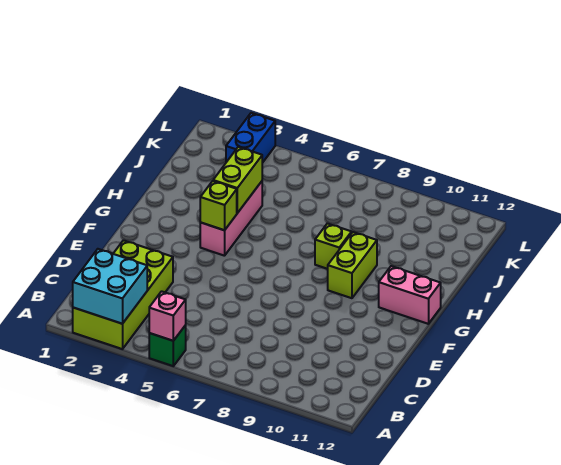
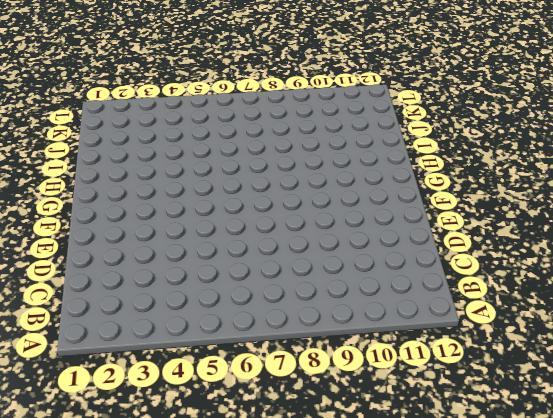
none -> lime 2x4 brick [73,240,173,349]
none -> green 1x1 brick [149,325,186,366]

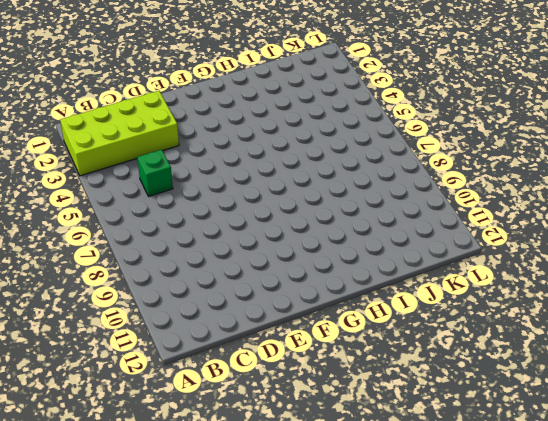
green 1x1 brick [137,150,173,196] -> green 1x1 brick moved to [149,325,186,366]
none -> pink 1x3 brick [200,181,262,256]
none -> lime 1x2 brick [328,232,377,298]

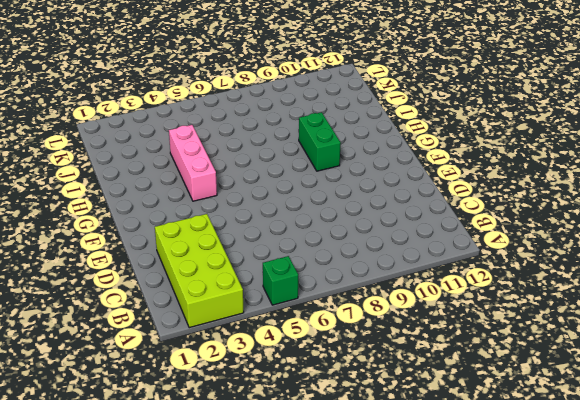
green 1x2 brick [299,112,341,171] -> lime 1x2 brick [328,232,377,298]
none -> pink 1x2 brick [379,266,441,324]
none -> lime 1x1 brick [315,223,352,269]

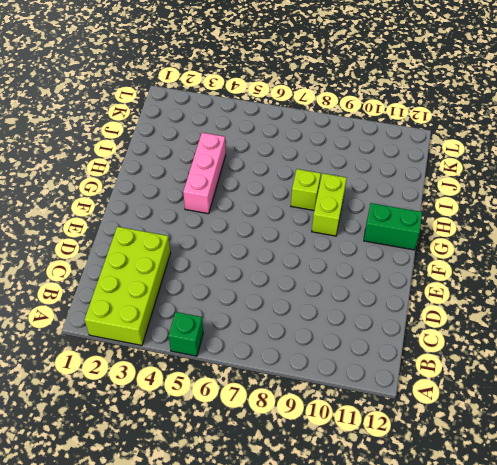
green 1x2 brick [364,203,422,250] -> pink 1x2 brick [379,266,441,324]
none -> blue 1x2 brick [226,113,275,163]
none -> cyan 2x2 brick [73,249,147,324]

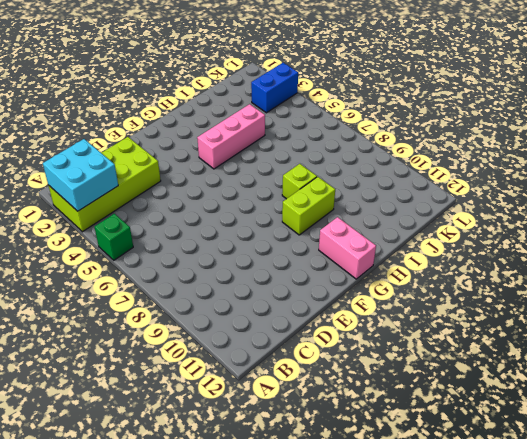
none -> pink 1x1 brick [149,291,186,341]
none -> lime 1x1 brick [200,181,237,230]

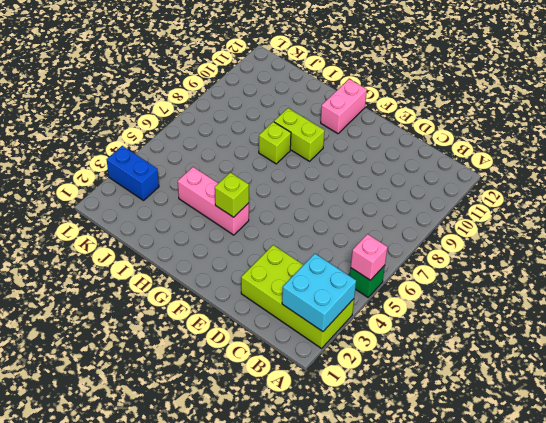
none -> lime 1x2 brick [213,147,262,213]

